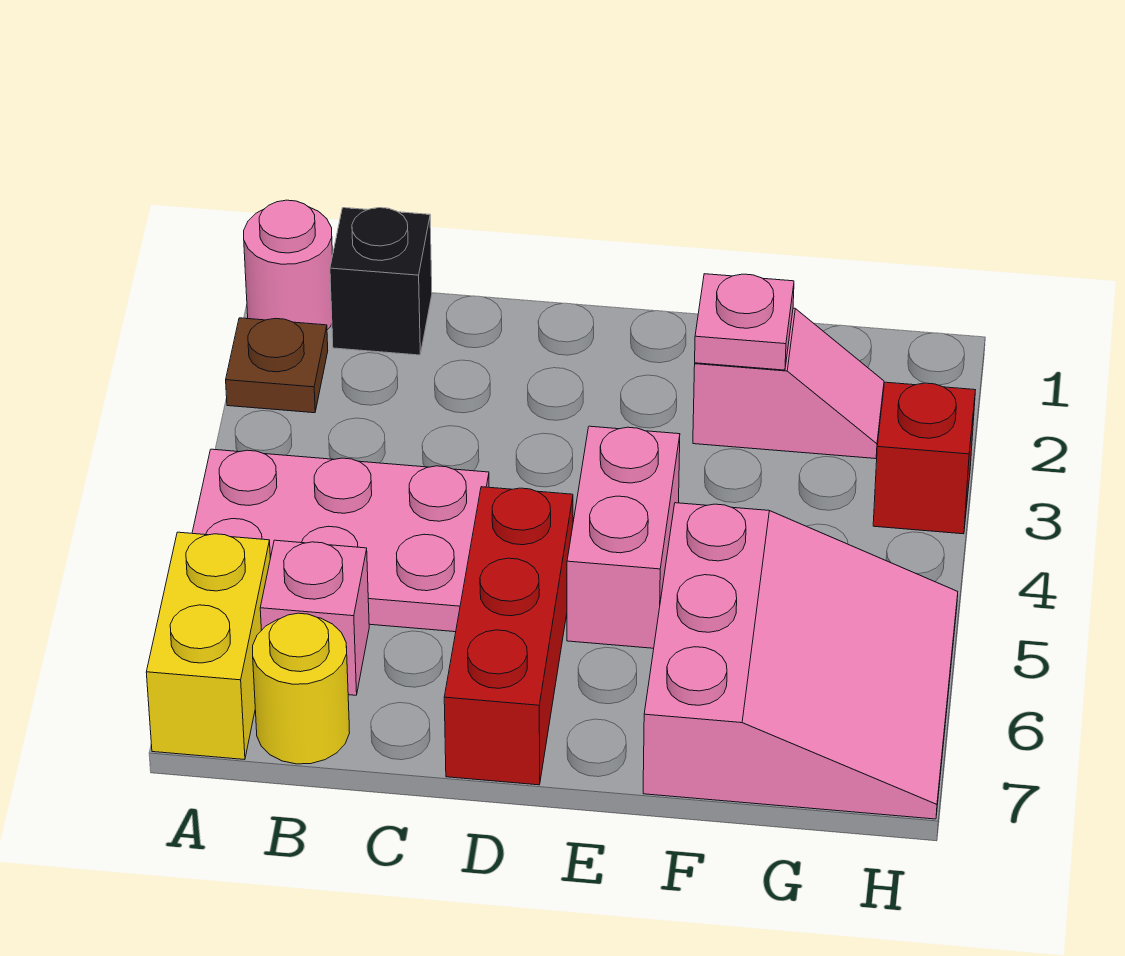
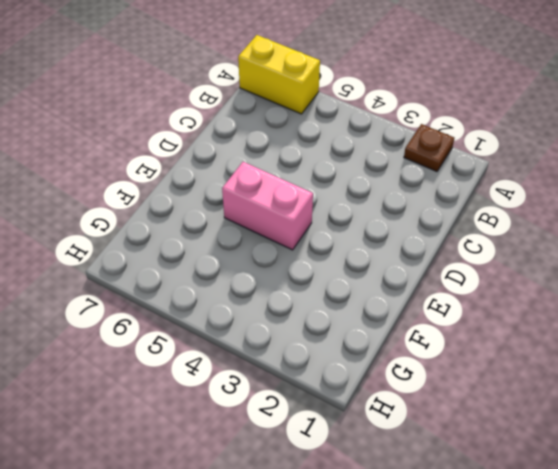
none -> pink 1x1 round brick [244,200,333,330]
none -> pink 2x3 plate [192,449,489,632]
none -> black 1x1 brick [330,208,432,355]

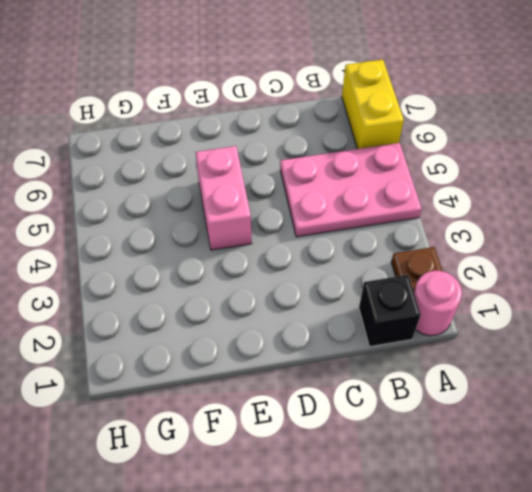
none -> pink 1x1 brick [260,540,369,695]
none -> yellow 1x1 round brick [253,613,350,764]
none -> red 1x3 brick [444,487,573,785]

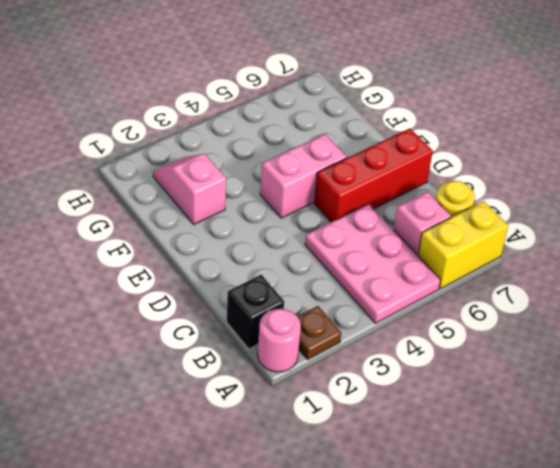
none -> pink 3x3 slope [643,503,958,819]
none -> red 1x1 brick [873,382,975,534]
none -> pink 1x1 plate [695,274,794,370]

